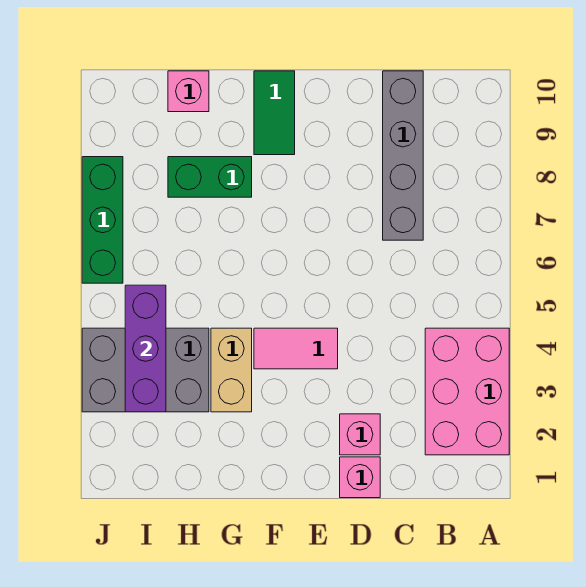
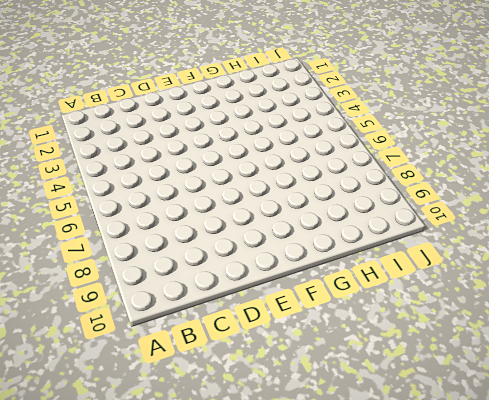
none -> pink 2x3 brick [425,328,509,455]
none -> grey 1x4 brick [383,71,423,240]
none -> pink 1x1 brick [340,457,380,498]

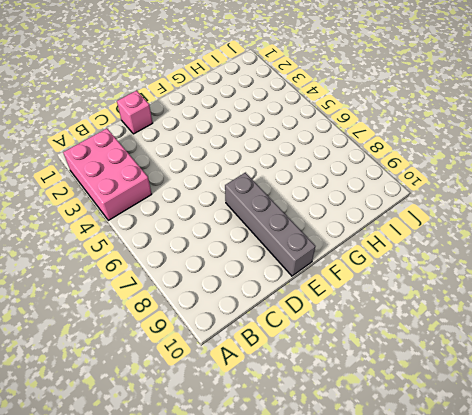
grey 1x4 brick [225,173,315,276] -> grey 1x4 brick moved to [383,71,423,240]
none -> pink 1x1 brick [340,414,380,455]
none -> pink 1x2 tile [254,328,338,369]
none -> green 1x2 tile [254,71,295,155]

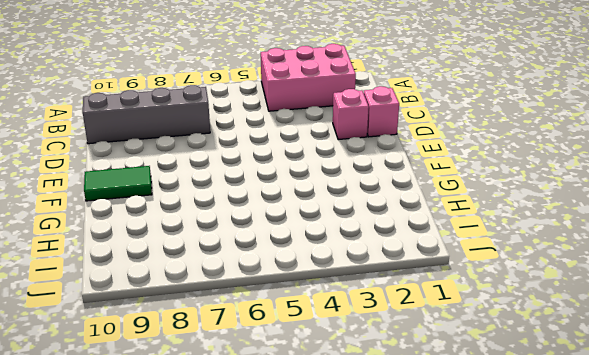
none -> pink 1x2 tile [254,328,338,369]
none -> tan 1x2 brick [211,328,252,412]
none -> green 1x2 brick [168,157,252,197]

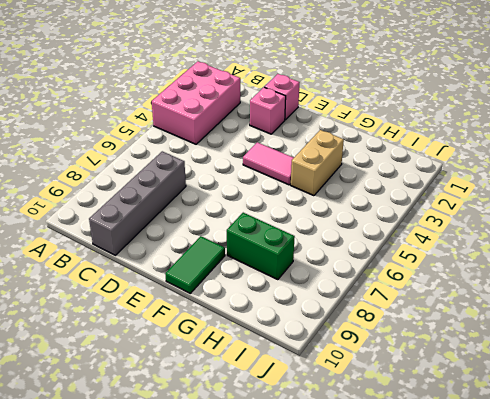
none -> grey 2x3 brick [82,328,209,412]
none -> pink 1x1 brick [168,71,209,112]
none -> green 1x3 brick [82,157,123,283]

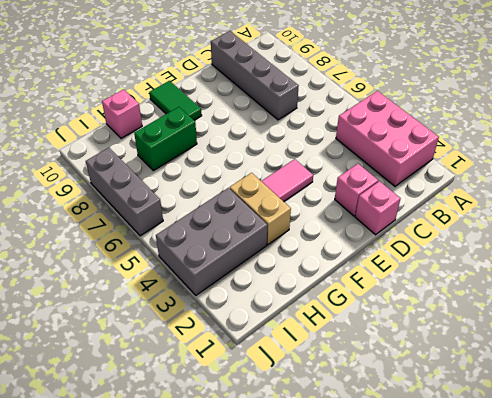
grey 1x3 brick [86,148,163,236] -> green 1x3 brick [82,157,123,283]
none -> purple 1x3 brick [125,285,166,412]

